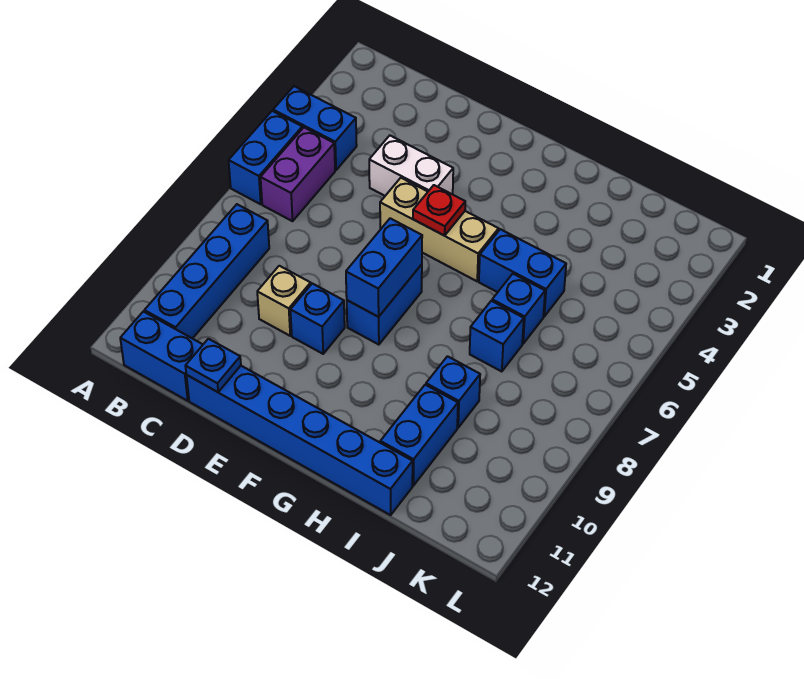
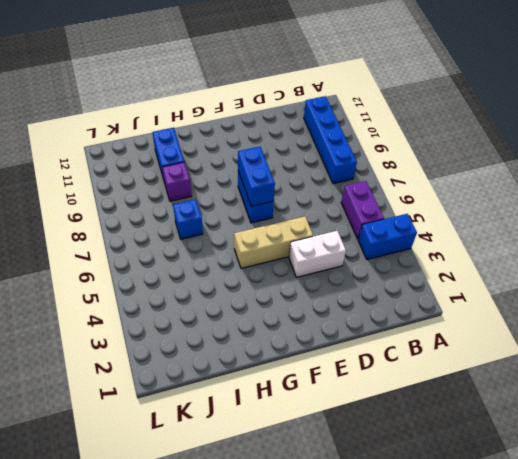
purple 1x1 brick [162,162,192,201] -> blue 1x1 brick [426,356,480,428]
none -> blue 1x2 brick [229,111,302,204]
none -> blue 1x2 brick [120,311,203,401]
none -> tan 1x1 brick [257,266,311,336]

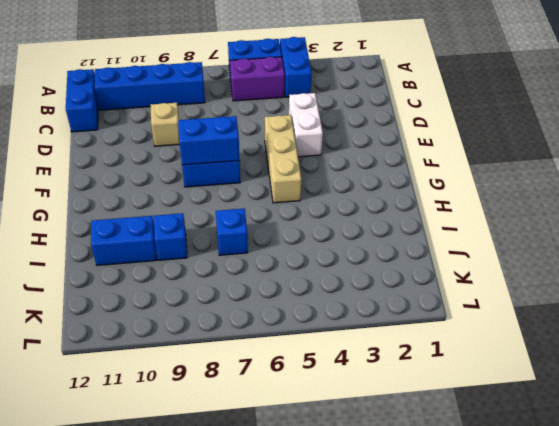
none -> blue 1x6 brick [186,366,413,515]
none -> blue 1x1 brick [290,284,345,354]
none -> blue 1x2 brick [479,229,566,317]

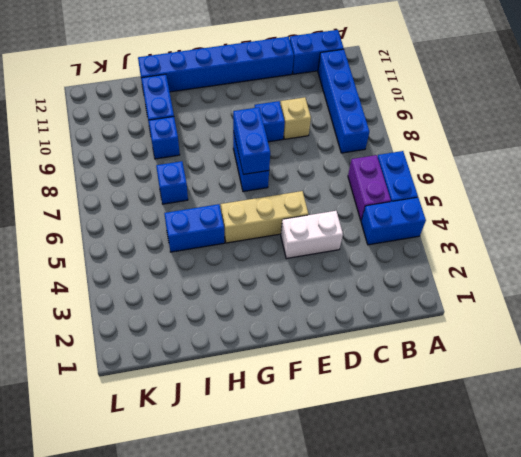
none -> blue 1x1 brick [492,274,545,344]
none -> blue 1x1 plate [186,339,241,392]
none -> red 1x1 plate [413,185,465,236]

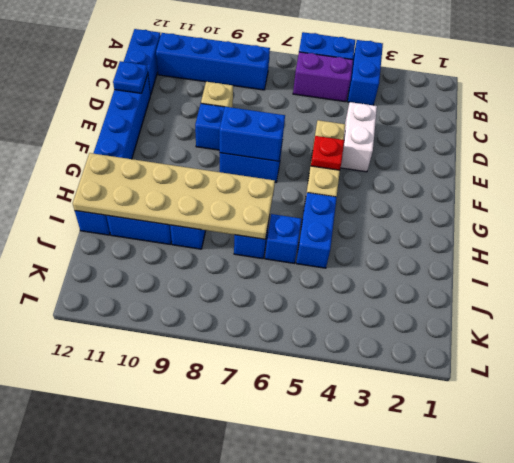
tan 2x6 plate [73,153,275,239] -> none

